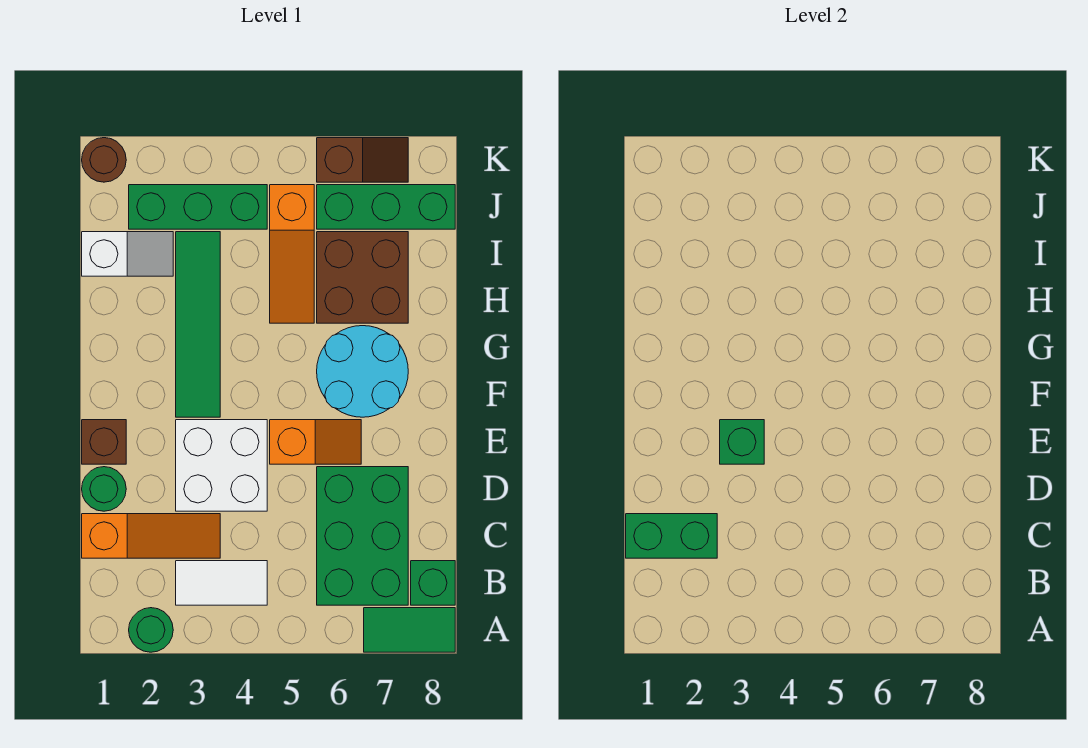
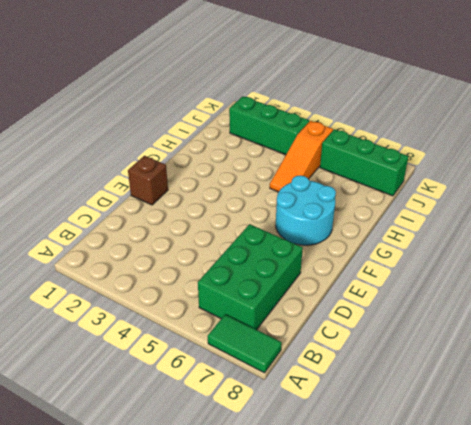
none -> green 1x1 round brick [129,608,173,652]
none -> white 1x2 tile [176,561,267,605]
none -> green 1x1 brick [411,561,455,605]

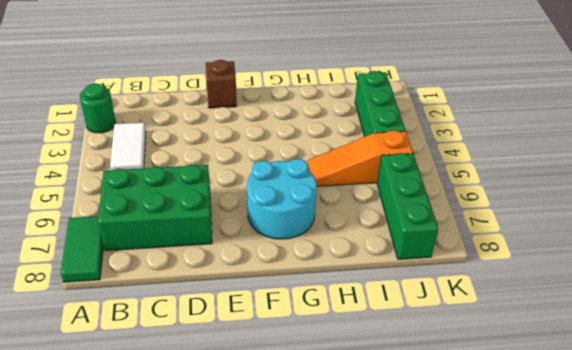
none -> green 1x1 brick [411,561,455,605]
none -> orange 1x3 slope [82,514,220,558]
none -> green 1x1 round brick [82,467,126,511]

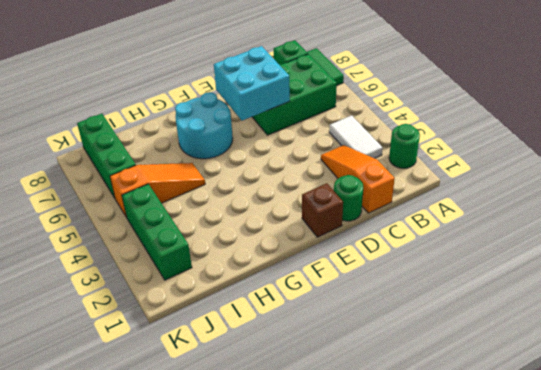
cyan 2x2 brick [214,46,290,121] -> none
none -> white 2x2 brick [176,420,267,511]
none -> orange 1x2 slope [270,420,361,464]
none -> green 1x4 tile [176,232,220,417]

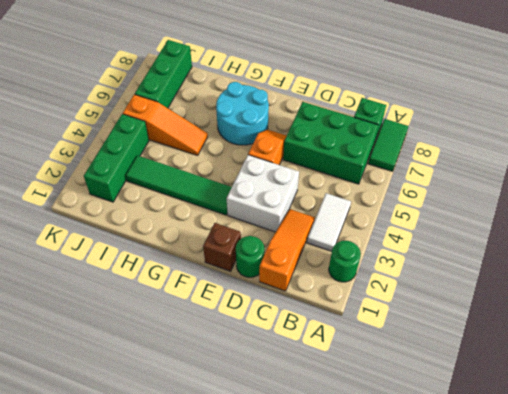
none -> brown 2x2 brick [317,232,408,323]
none -> white 1x2 slope [82,232,173,276]
none -> brown 1x1 round brick [82,138,126,182]

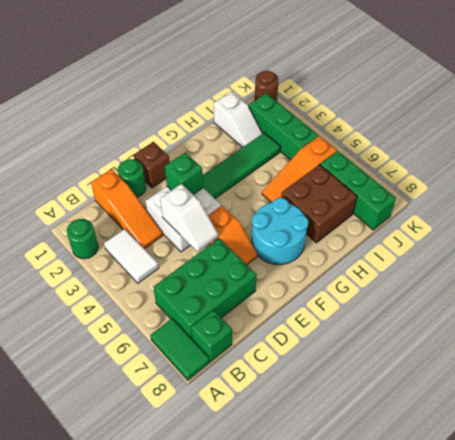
white 1x2 slope [160,184,218,252] -> none
none -> brown 1x2 slope [317,138,408,182]
none -> green 1x2 brick [626,514,717,558]

